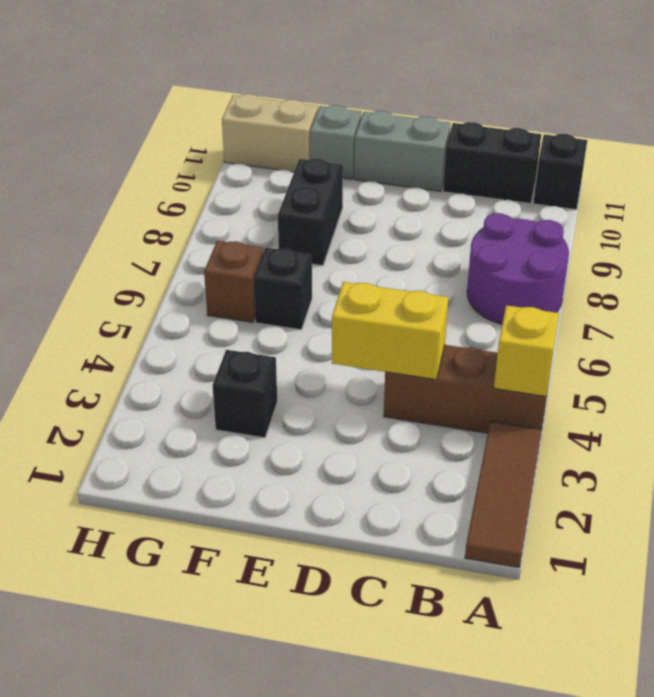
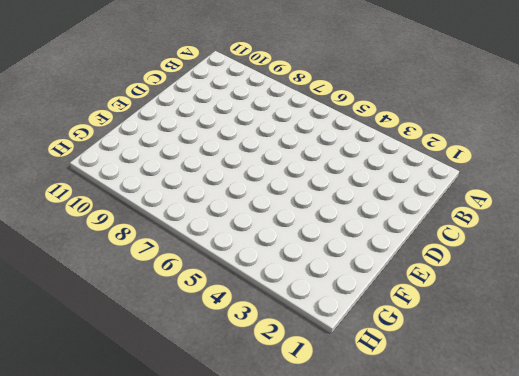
none -> brown 1x3 tile [465,421,542,568]
none -> brown 1x3 brick [384,345,551,433]
none -> purple 2x2 round brick [467,213,569,324]

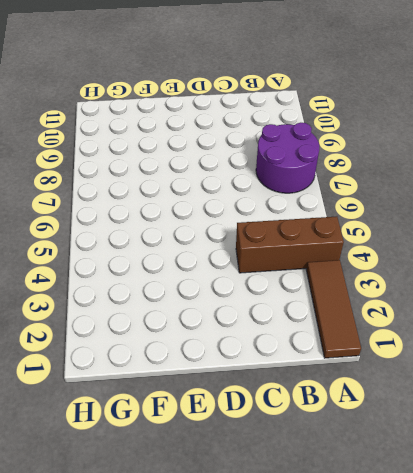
none -> black 1x1 brick [533,134,587,210]
none -> black 1x2 brick [443,122,541,204]
none -> grey 1x2 brick [354,111,451,191]

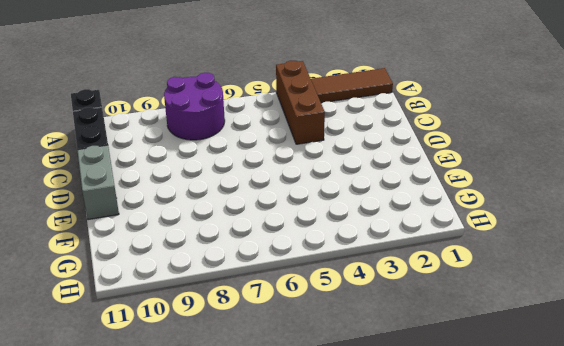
none -> black 1x1 brick [213,350,277,438]
none -> black 1x1 brick [253,248,312,330]
none -> black 1x2 brick [278,159,343,266]

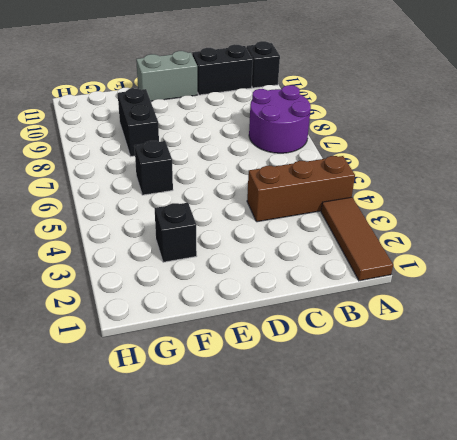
none -> grey 1x1 brick [310,105,361,180]
none -> brown 1x1 brick [204,241,263,322]
none -> tan 1x2 brick [222,94,318,172]

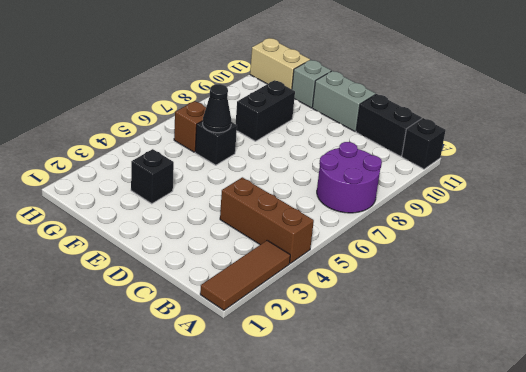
black 1x1 cone [203,84,231,133] -> none
none -> yellow 1x1 brick [494,305,559,396]
none -> yellow 1x2 brick [332,282,448,379]

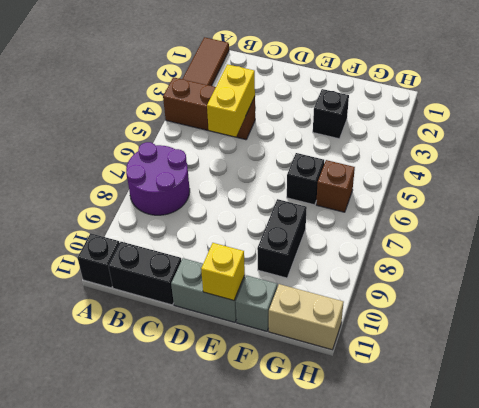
yellow 1x2 brick [207,64,255,137] -> yellow 1x2 brick turned to [332,282,448,379]
yellow 1x1 brick [201,243,245,300] -> yellow 1x1 brick moved to [494,305,559,396]

